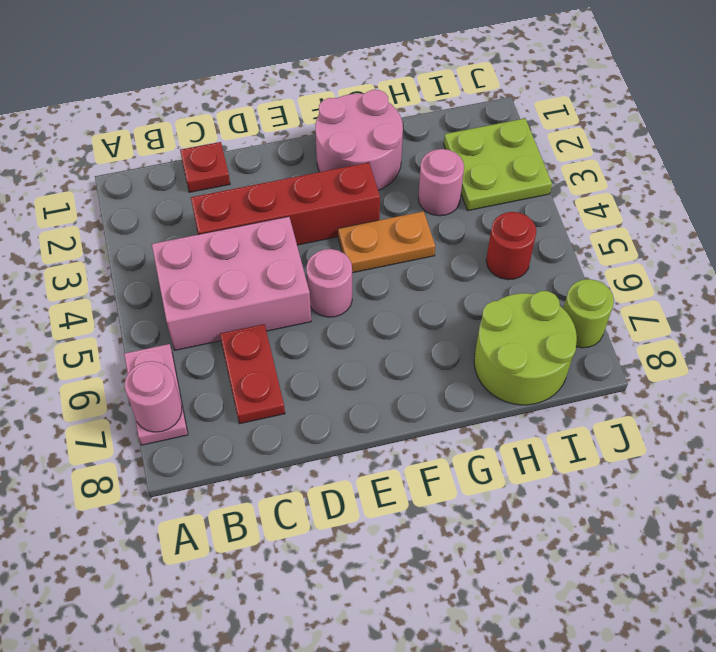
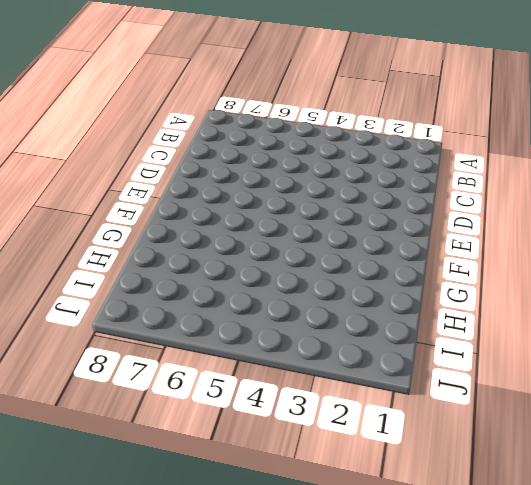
none -> pink 1x2 plate [124,344,188,445]
none -> pink 2x3 brick [152,217,311,350]
none -> red 1x1 plate [180,142,230,192]

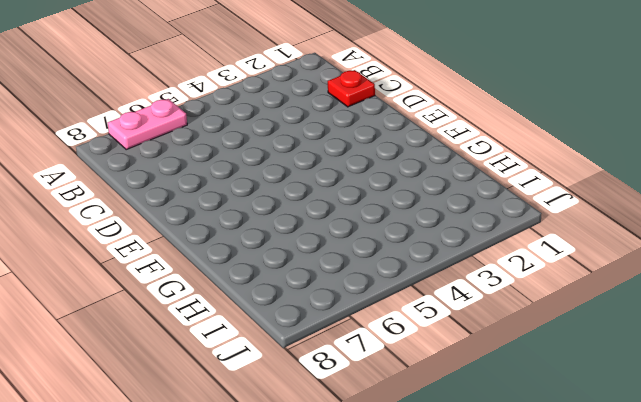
none -> pink 2x3 brick [152,217,311,350]
none -> red 1x4 brick [191,163,380,245]
none -> red 1x2 plate [220,324,285,424]

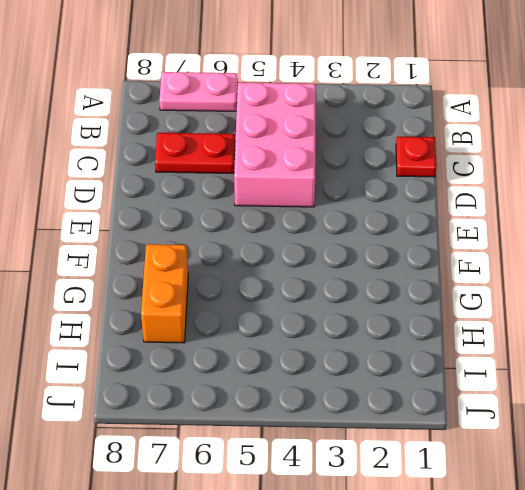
orange 1x2 brick [141,244,188,343] -> lime 2x2 round brick [474,291,577,405]
none -> red 1x4 brick [191,163,380,245]
none -> pink 1x1 round brick [306,249,352,317]
none -> pink 2x2 round brick [315,90,403,190]

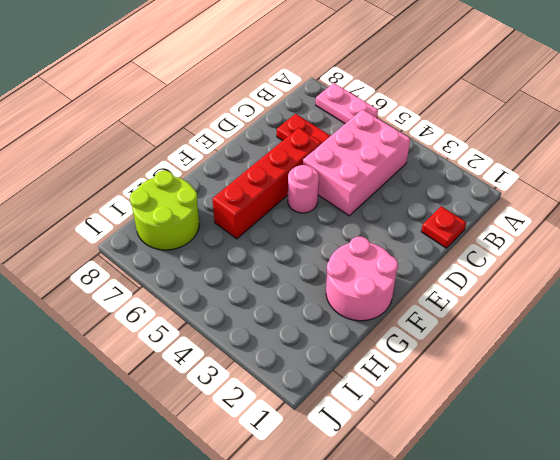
red 1x4 brick [213,128,322,239] -> red 1x4 brick moved to [191,163,380,245]
none -> orange 1x2 plate [338,211,435,273]
none -> pink 1x1 round brick [418,149,464,216]
none -> lime 2x2 plate [444,119,552,211]

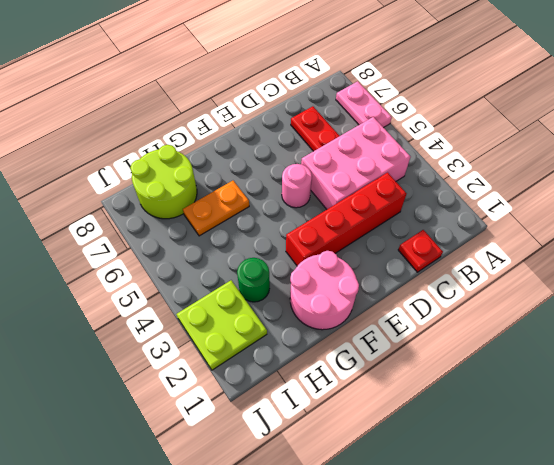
orange 1x2 plate [183,181,249,236] -> orange 1x2 plate moved to [338,211,435,273]
green 1x1 round brick [237,258,270,302] -> pink 1x1 round brick [418,149,464,216]
none -> red 1x1 round brick [486,212,536,280]
none -> lime 1x1 round brick [563,279,614,348]
none -> pink 1x1 round brick [125,361,182,432]

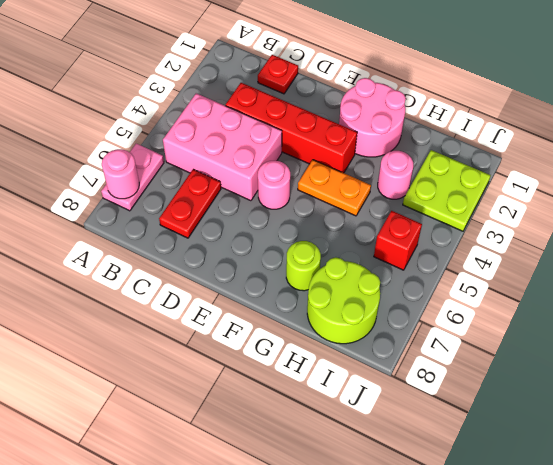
lime 1x1 round brick [286,241,321,291] -> lime 1x1 round brick moved to [563,279,614,348]
red 1x1 brick [374,211,422,270] -> red 1x1 round brick [486,212,536,280]

